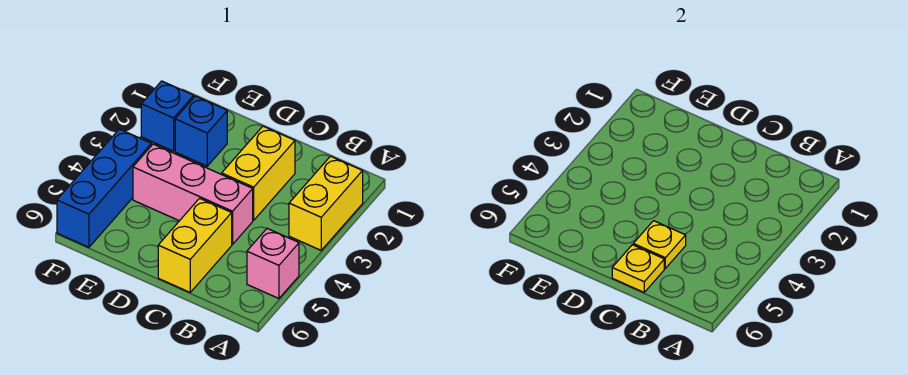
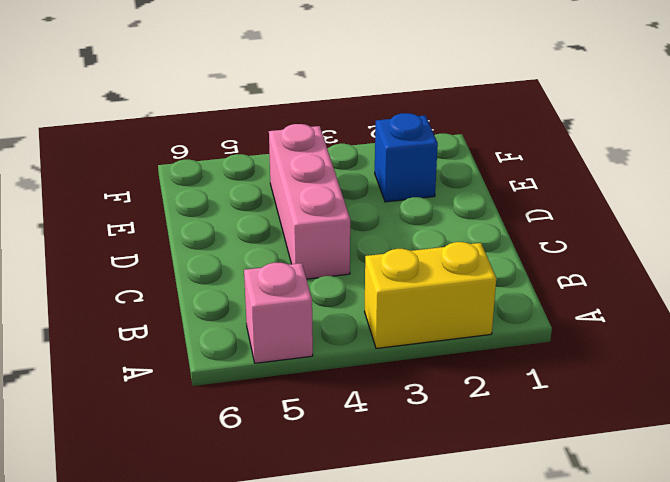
none -> yellow 1x2 brick [222,126,295,220]
none -> yellow 1x2 brick [158,198,232,292]

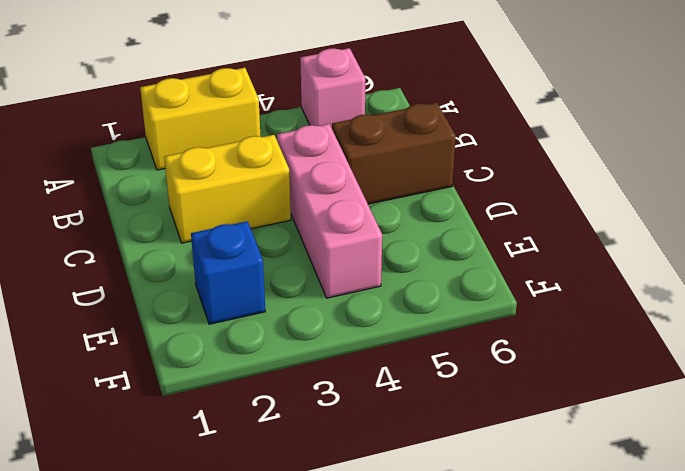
brown 1x2 brick [332,103,456,204] -> yellow 1x2 brick [158,198,232,292]
none -> blue 1x1 brick [141,81,194,151]
none -> blue 1x3 brick [57,129,151,247]

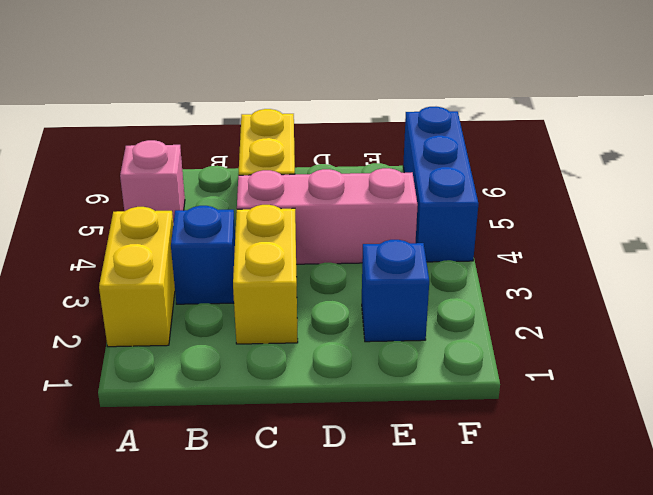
blue 1x1 brick [171,206,235,304] -> blue 1x1 brick moved to [141,81,194,151]
none -> yellow 1x1 plate [633,221,686,268]
none -> yellow 1x1 plate [612,245,664,292]

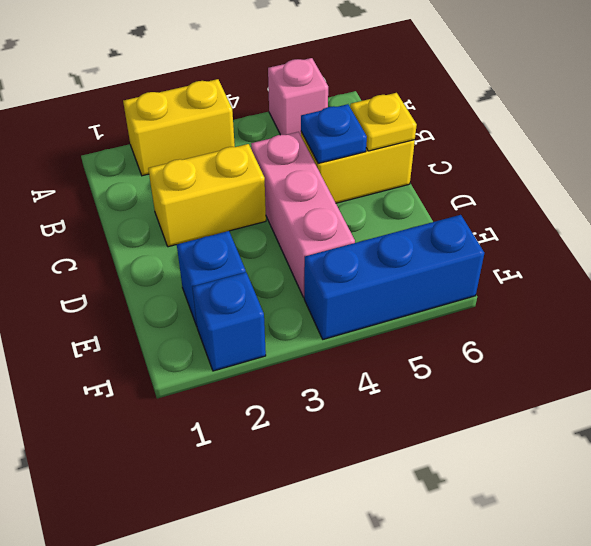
blue 1x1 plate [301,104,367,164] -> yellow 1x1 plate [633,221,686,268]

